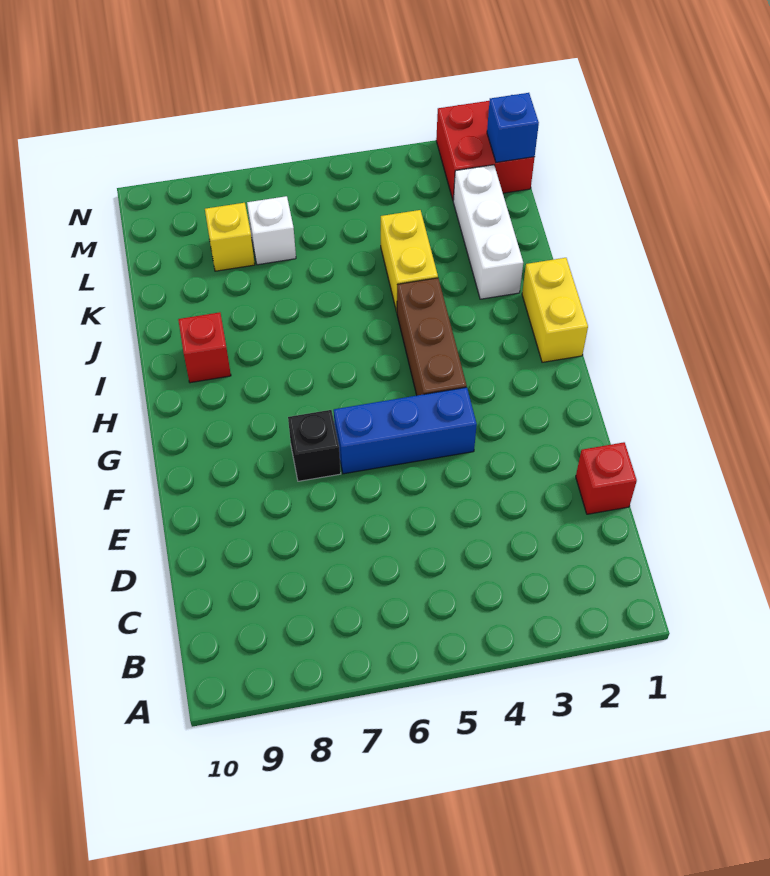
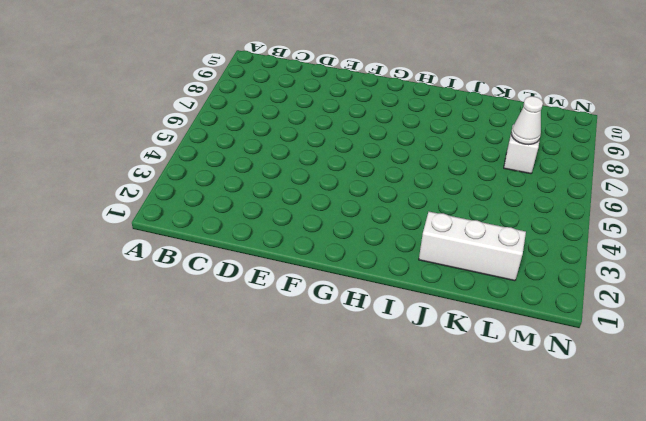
white 1x1 cone [511,96,543,145] -> none
none -> red 1x1 brick [576,442,637,514]
none -> blue 1x3 brick [334,387,477,474]
none -> black 1x1 brick [288,410,341,481]

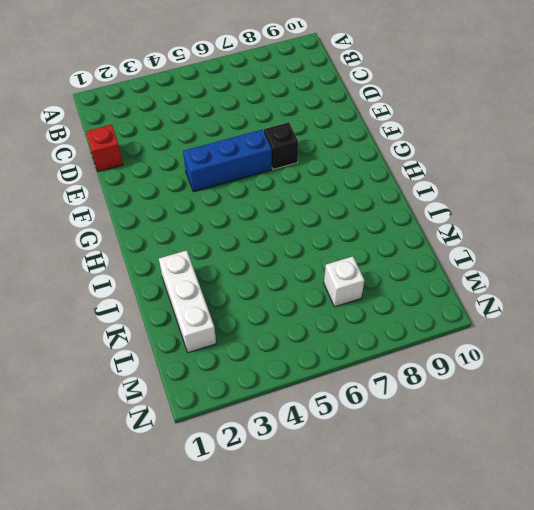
none -> brown 1x3 brick [397,278,467,395]
none -> yellow 1x2 brick [522,258,588,362]
none -> red 1x1 brick [178,312,231,383]

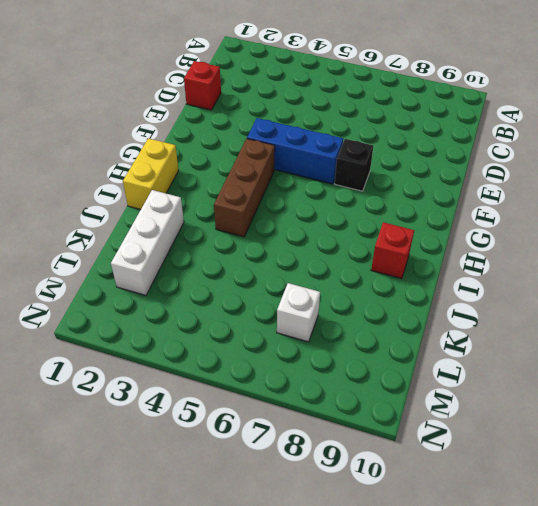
none -> yellow 1x2 brick [381,210,438,312]
none -> yellow 1x1 brick [205,203,255,271]
none -> red 2x2 brick [436,101,535,200]

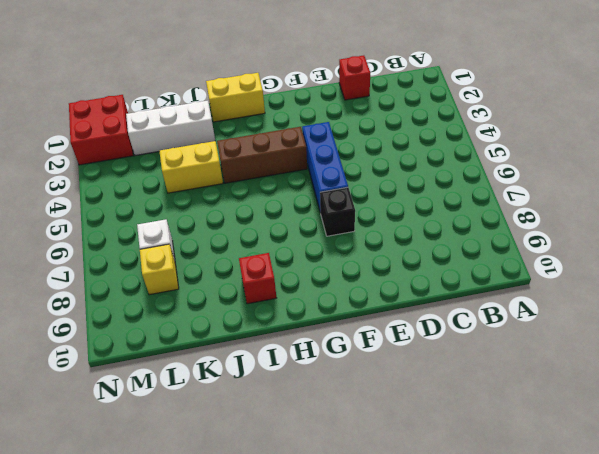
none -> blue 1x1 brick [487,93,539,162]

